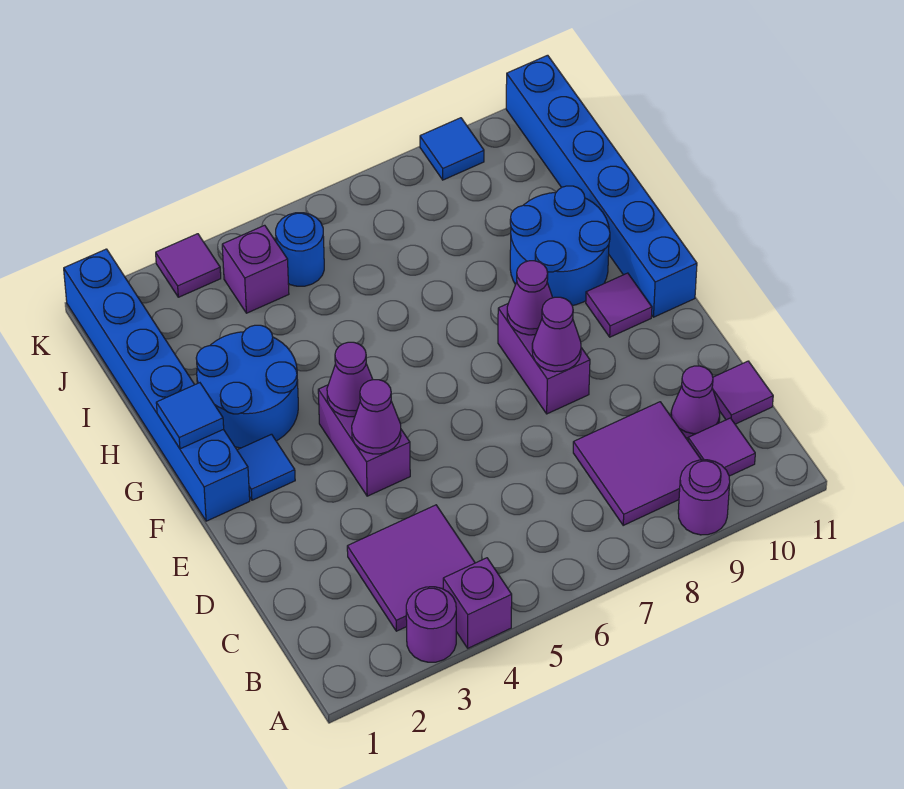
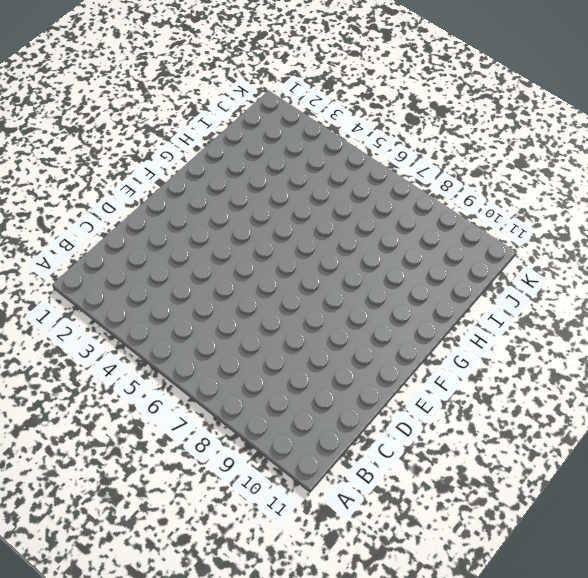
none -> purple 1x1 round brick [406,587,456,662]
none -> purple 1x1 brick [443,558,512,648]
none -> purple 1x1 round brick [678,460,730,535]

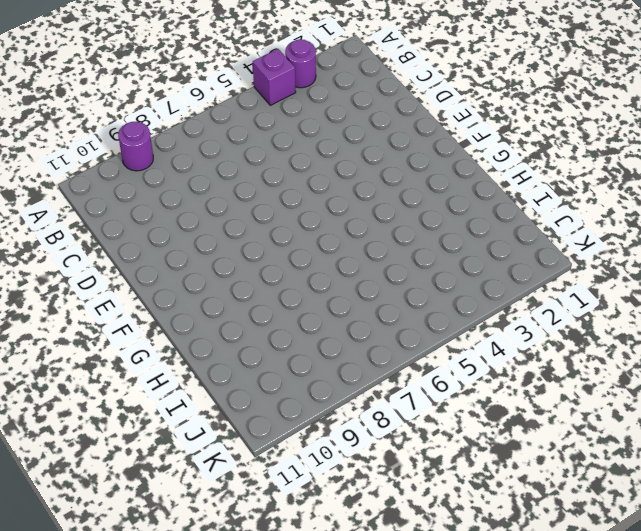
none -> purple 2x2 tile [347,505,475,631]
none -> purple 2x2 tile [573,402,701,525]
none -> purple 1x1 tile [688,418,755,476]

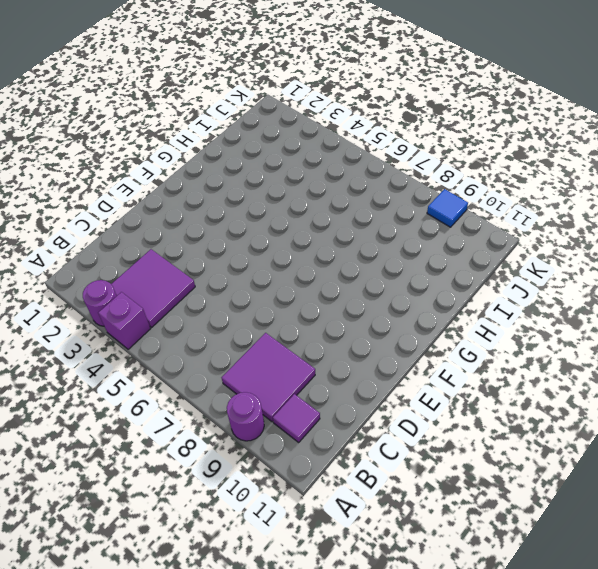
none -> purple 1x1 cone [671,366,720,438]
none -> purple 1x1 tile [712,361,773,424]
none -> purple 1x2 brick [318,385,410,496]

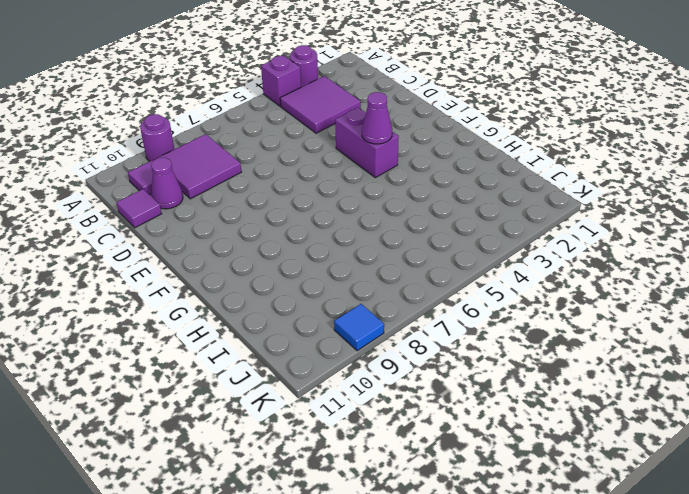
none -> purple 1x2 brick [498,304,590,414]
none -> blue 1x6 brick [64,249,250,521]
none -> blue 1x1 tile [237,434,295,500]

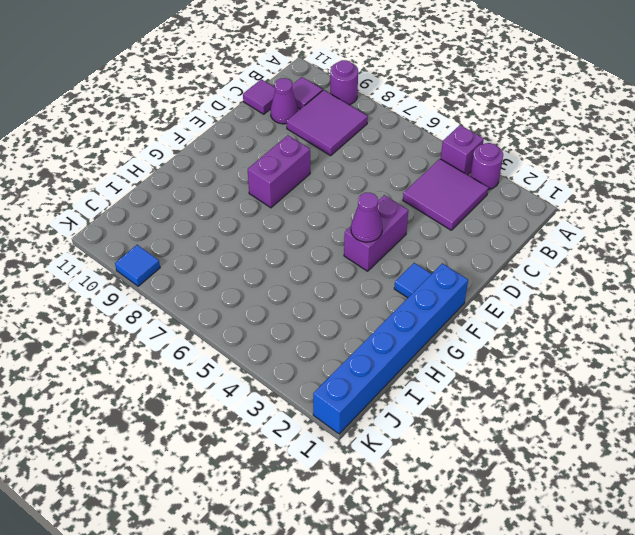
none -> purple 1x1 tile [586,273,652,337]
none -> blue 1x6 brick [506,55,697,317]
none -> blue 2x2 round brick [196,325,298,448]

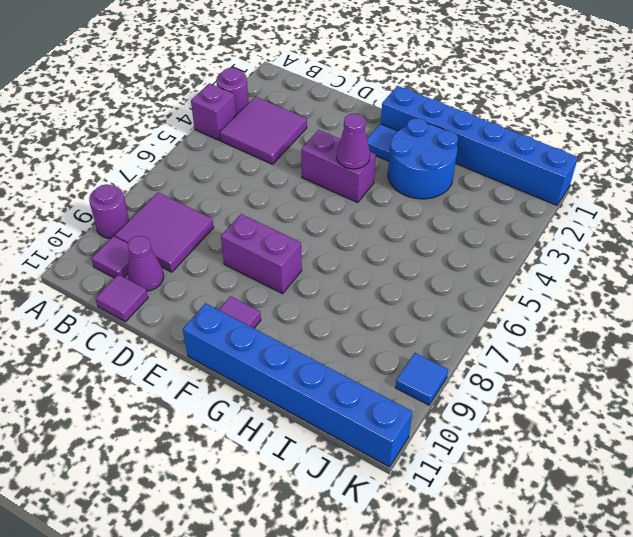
none -> blue 2x2 round brick [510,186,610,306]
none -> purple 1x1 brick [222,225,289,313]
none -> blue 1x1 round brick [276,213,324,286]

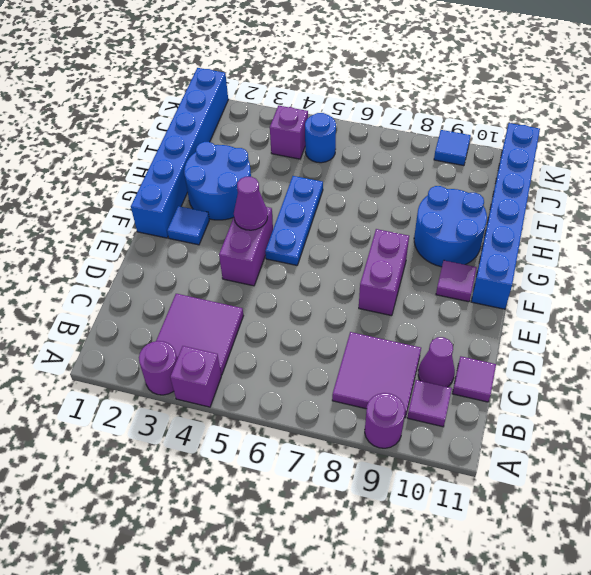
blue 1x3 plate [265,176,323,265] -> none
none -> purple 1x1 tile [156,234,221,297]
none -> purple 1x1 cone [352,380,401,454]
none -> purple 1x1 cone [532,297,581,372]

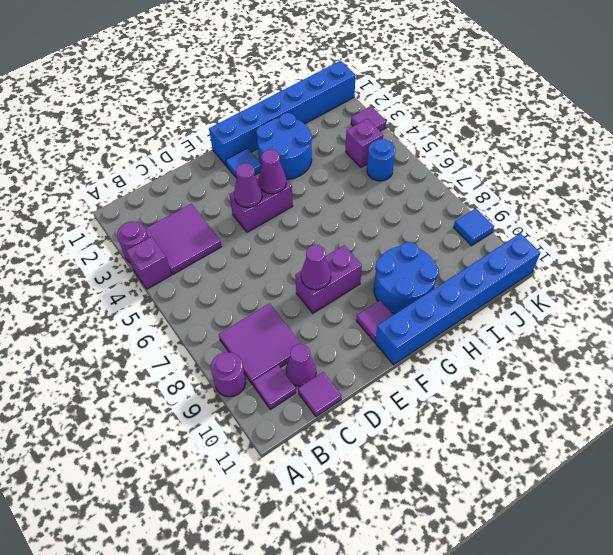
none -> purple 1x1 cone [507,261,553,335]
none -> blue 1x1 tile [156,383,224,449]

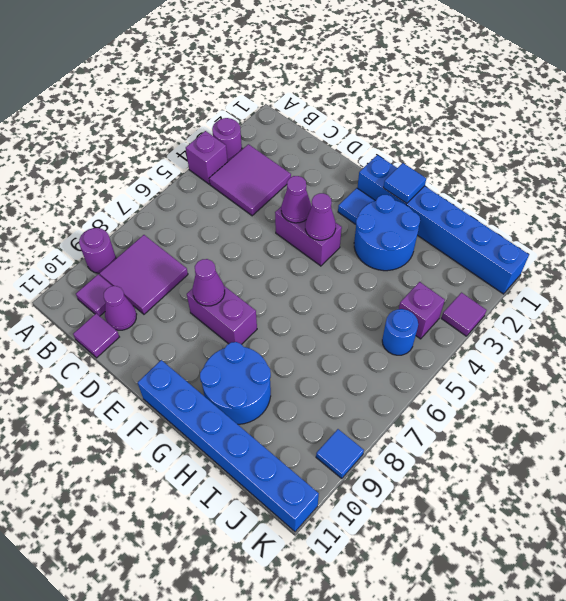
none -> purple 1x1 tile [586,273,652,337]
none -> purple 1x1 cone [507,261,553,335]

